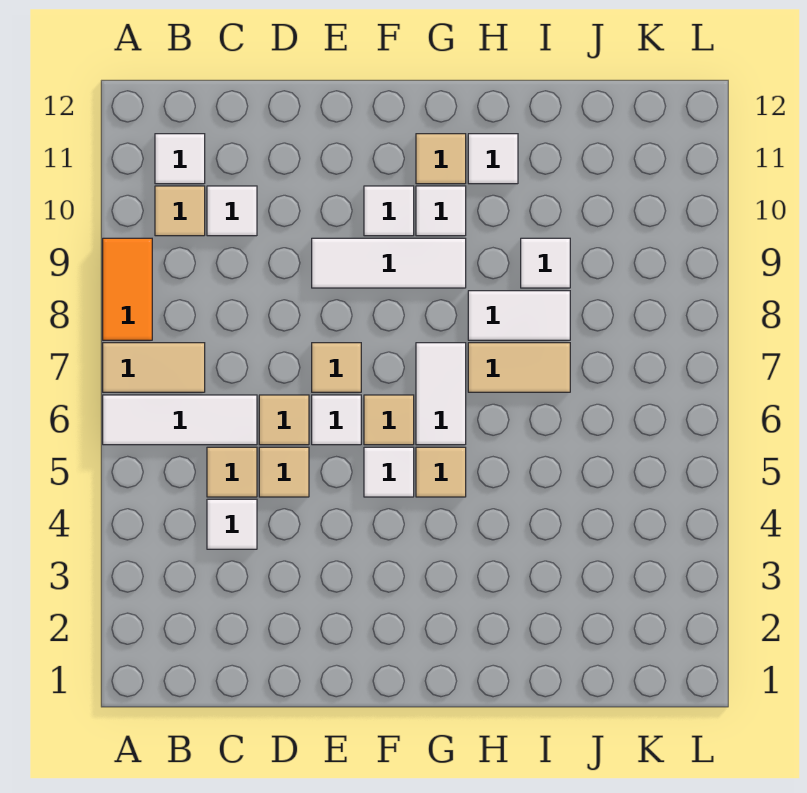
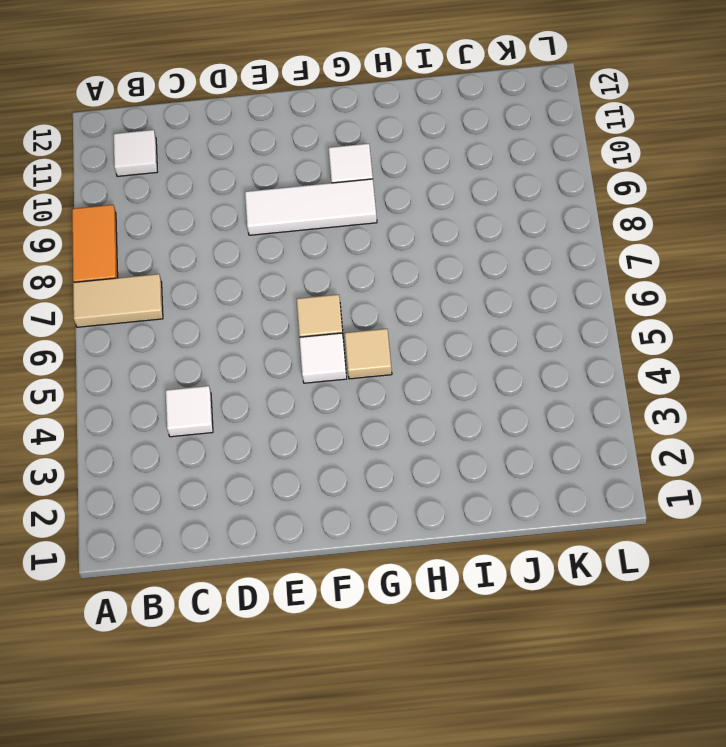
none -> white 1x3 tile [103,395,257,445]
none -> tan 1x1 tile [155,186,205,236]
none -> tan 1x1 tile [207,447,257,497]

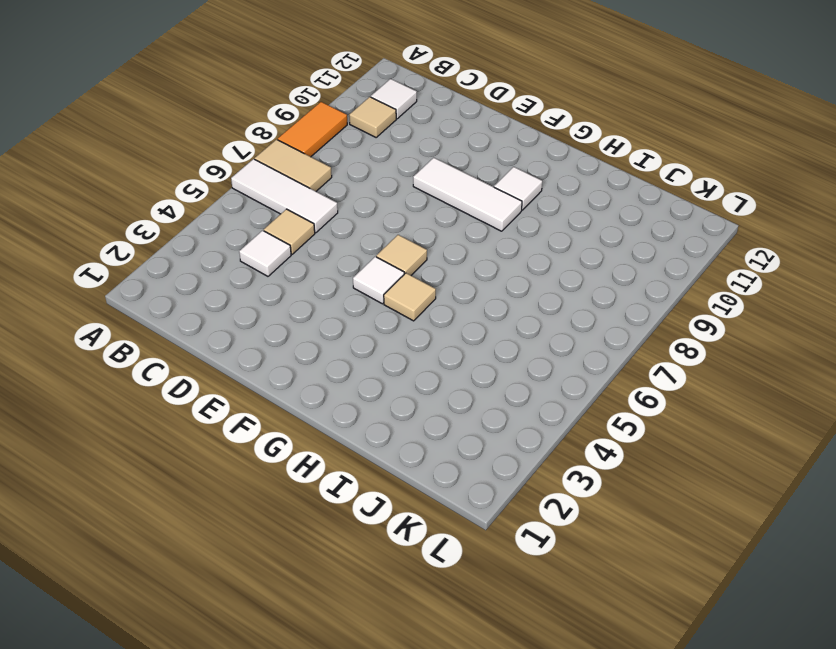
none -> white 1x1 tile [207,186,257,236]
none -> tan 1x1 tile [259,447,309,497]
none -> tan 1x1 tile [259,395,309,445]

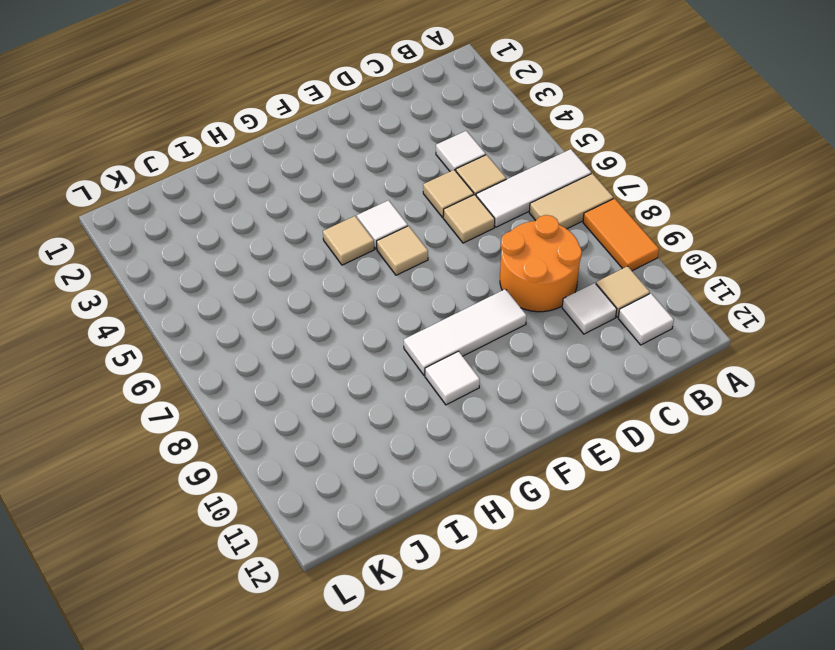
orange 2x2 round brick [500,215,582,312] -> none
none -> white 1x1 tile [312,395,361,445]
none -> tan 1x1 tile [312,343,361,392]
none -> white 1x1 tile [364,186,414,236]

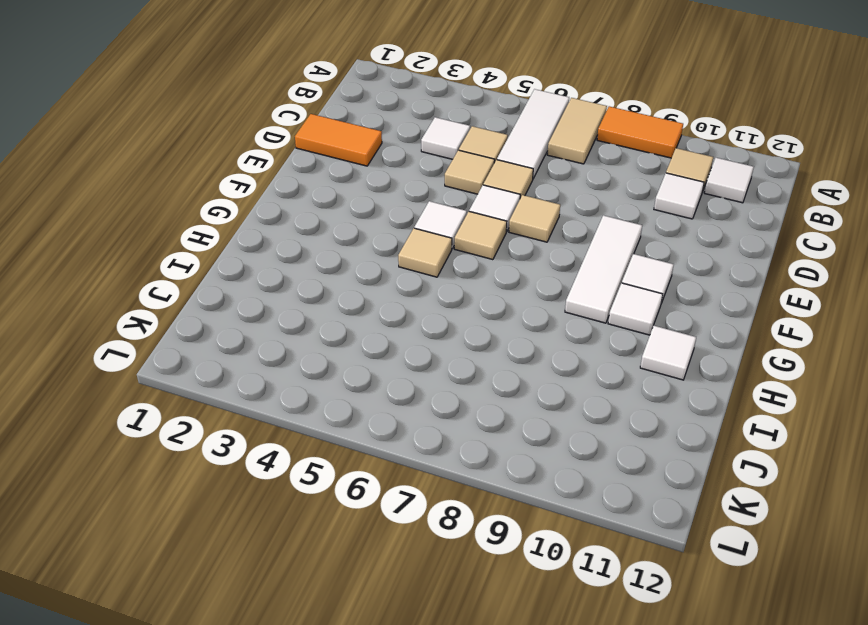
orange 1x2 tile [295,114,382,166] -> none
none -> white 1x2 tile [416,343,466,445]
none -> tan 1x1 tile [416,134,466,184]
none -> tan 1x2 tile [468,343,570,392]

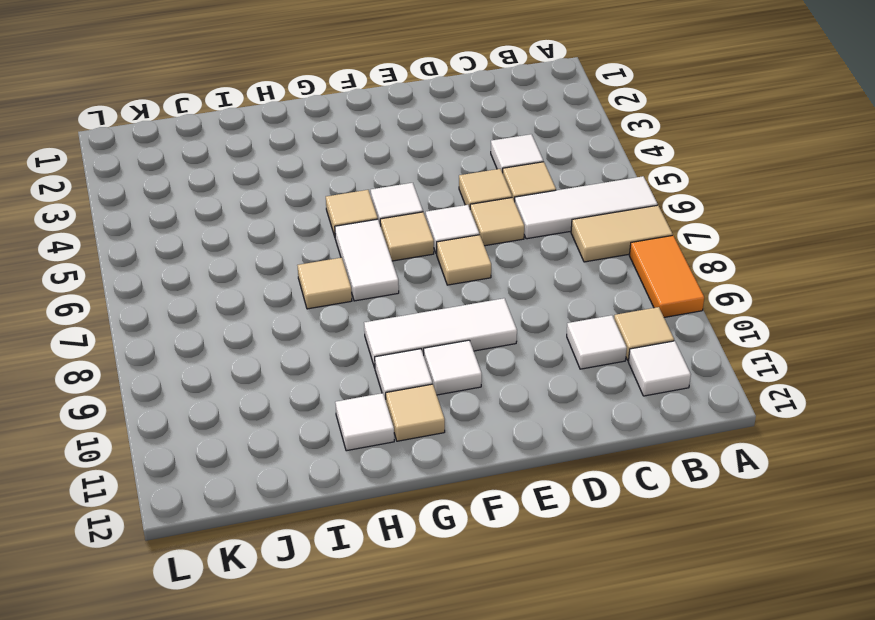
tan 1x1 tile [298,258,352,309] -> tan 1x2 tile [468,343,570,392]
none -> white 1x2 tile [468,291,570,340]
none -> white 1x1 tile [521,238,570,288]

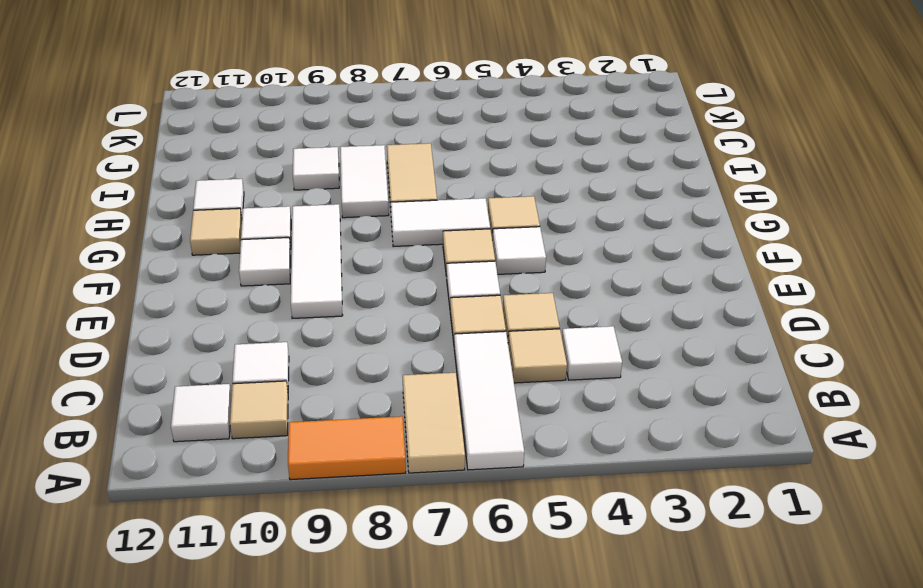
none -> tan 1x1 tile [312,343,361,392]

